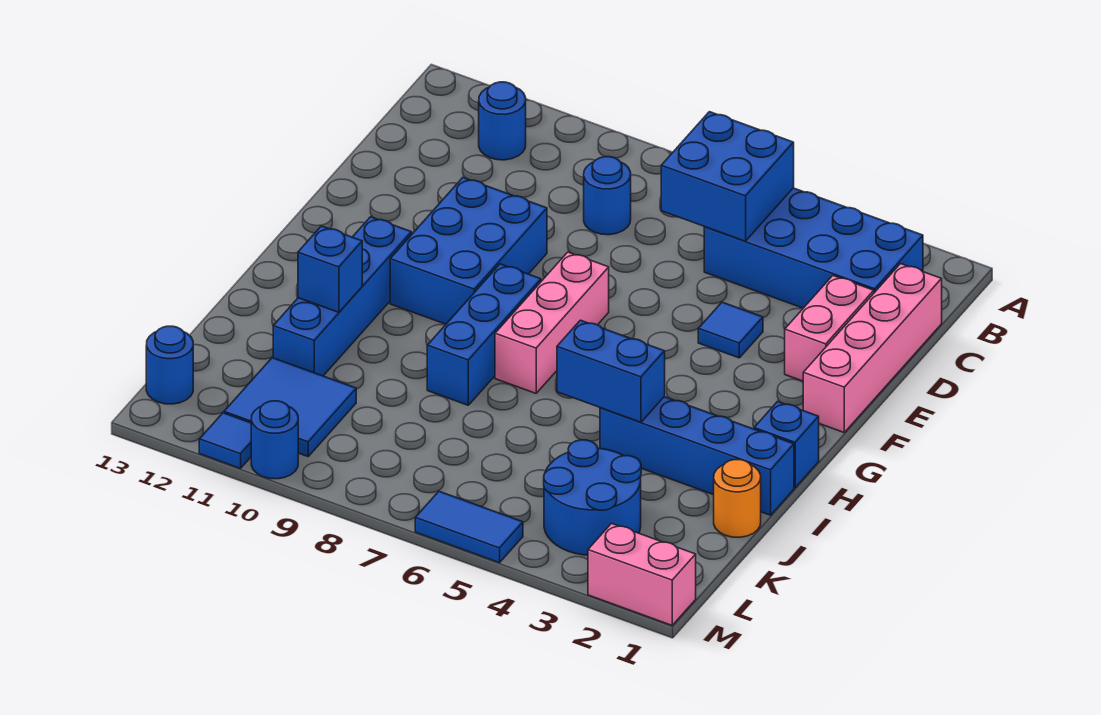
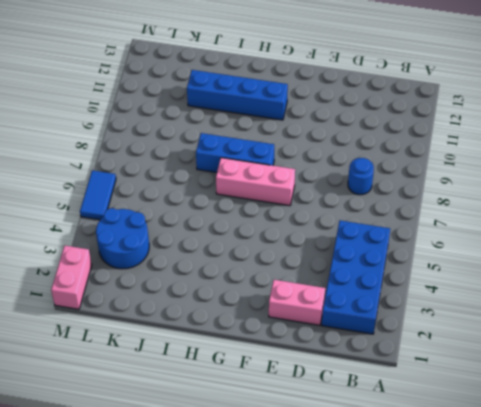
none -> blue 1x1 round brick [479,82,526,160]
none -> pink 1x4 brick [803,264,942,432]
none -> blue 1x1 tile [698,302,763,358]

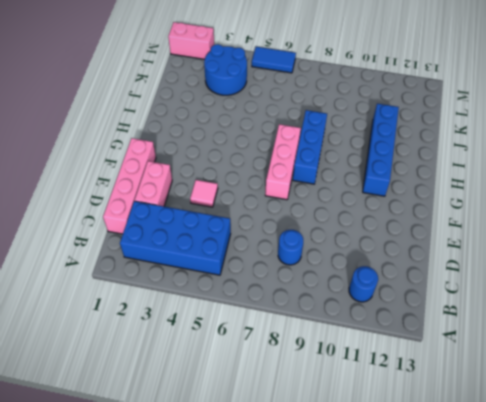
pink 1x1 tile [190,180,218,207] -> blue 1x1 tile [698,302,763,358]
none -> blue 2x3 brick [390,178,547,324]
none -> blue 1x1 brick [754,401,819,488]
none -> blue 1x4 brick [600,397,794,515]

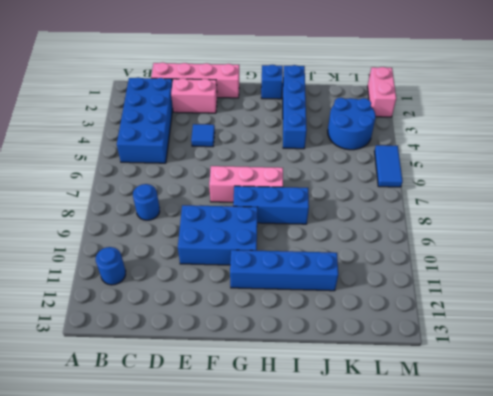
none -> orange 1x1 round brick [714,460,761,537]
none -> blue 2x2 tile [224,358,356,457]
none -> blue 1x1 round brick [146,326,193,404]

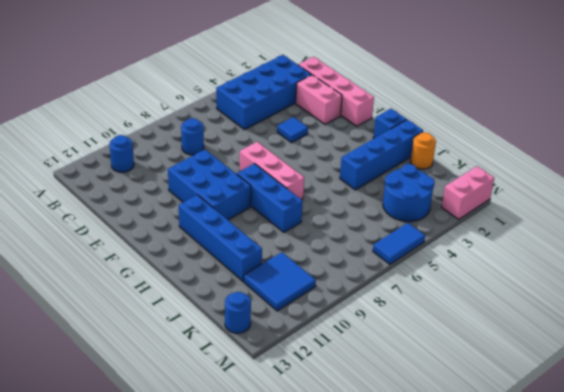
none -> blue 1x1 round brick [251,401,298,479]
none -> blue 1x1 tile [199,413,251,469]
none -> blue 2x2 brick [661,112,794,241]

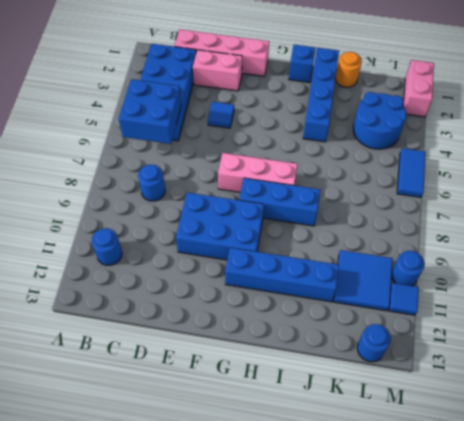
none -> blue 1x2 brick [557,320,665,422]
none -> blue 1x1 brick [298,226,362,312]

